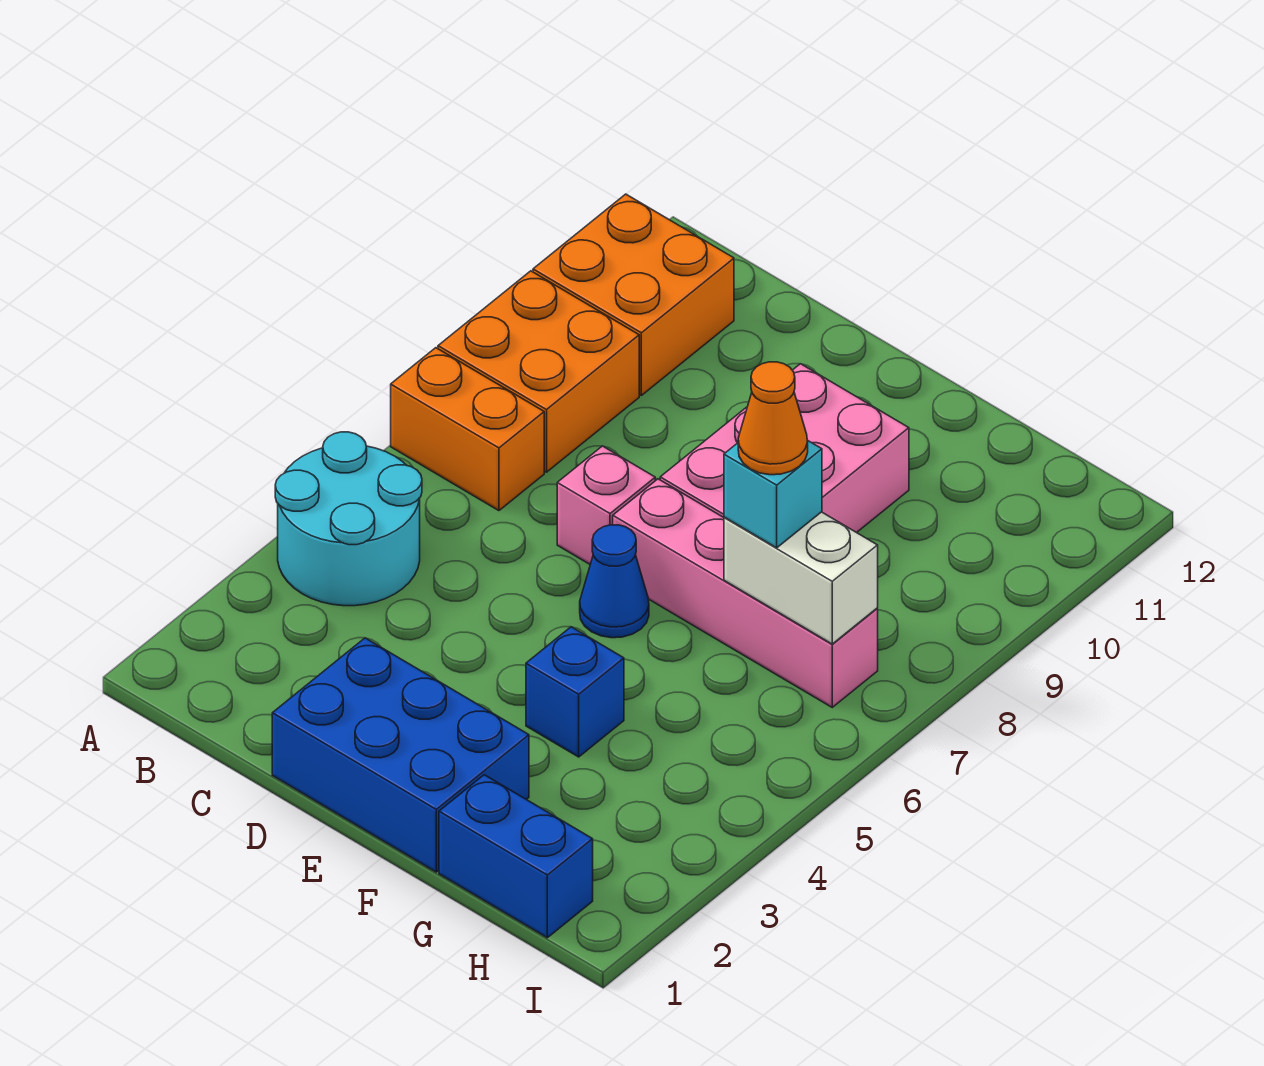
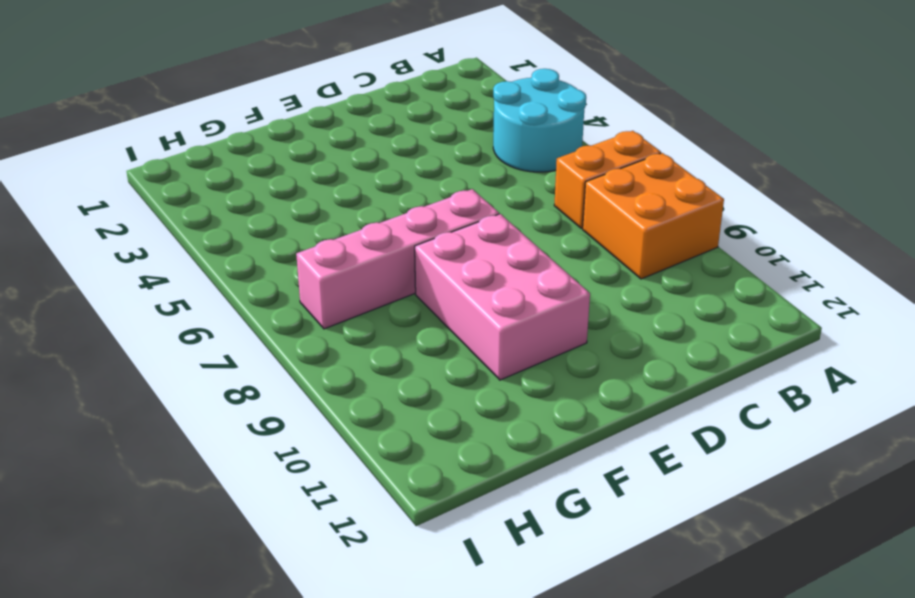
none -> orange 2x2 brick [533,194,734,395]
none -> blue 2x3 brick [272,638,529,872]
none -> pink 1x1 brick [557,446,655,564]

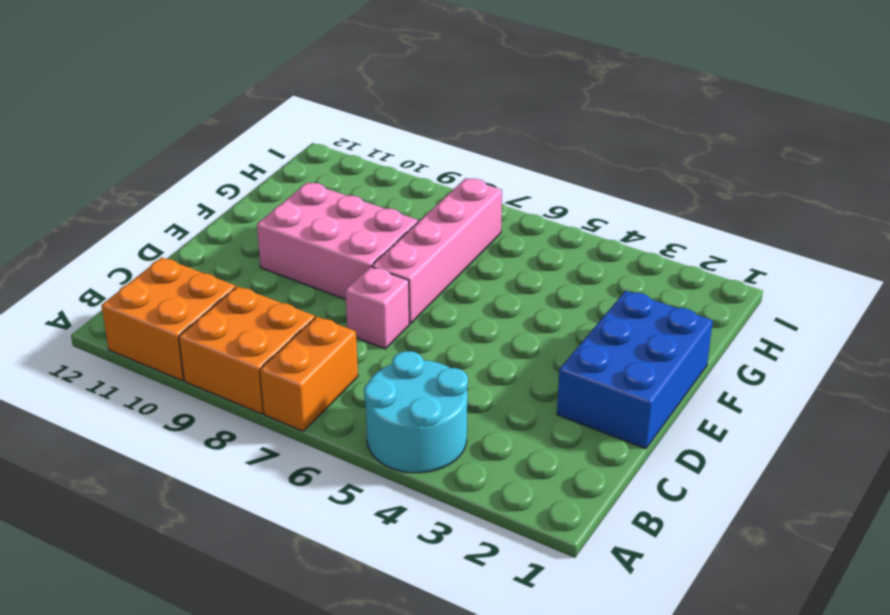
none -> blue 1x1 cone [580,525,649,638]
none -> blue 1x1 brick [526,627,624,757]
none -> blue 1x2 brick [439,775,593,938]

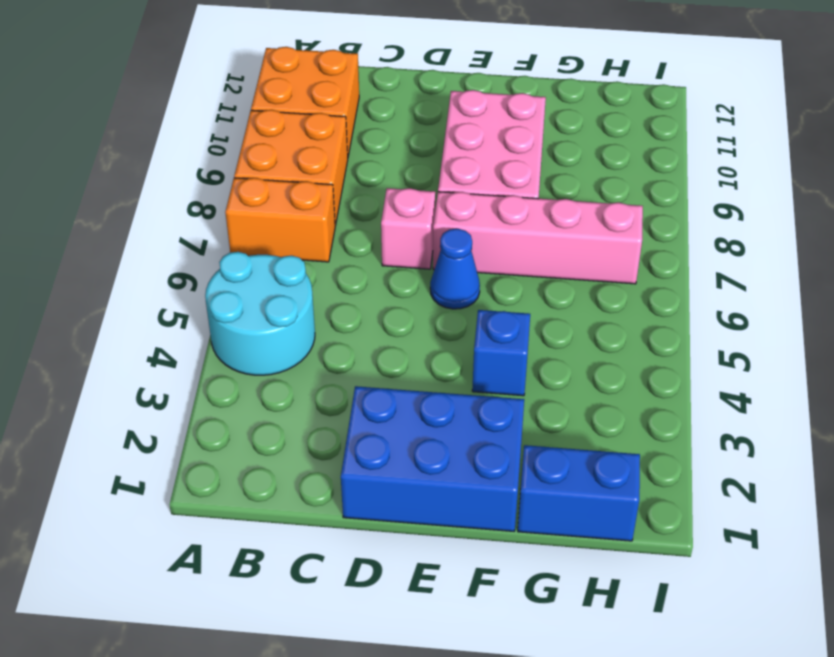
none -> white 1x2 brick [724,512,878,644]
none -> cyan 1x1 brick [724,440,822,548]
none -> orange 1x1 cone [738,362,808,475]

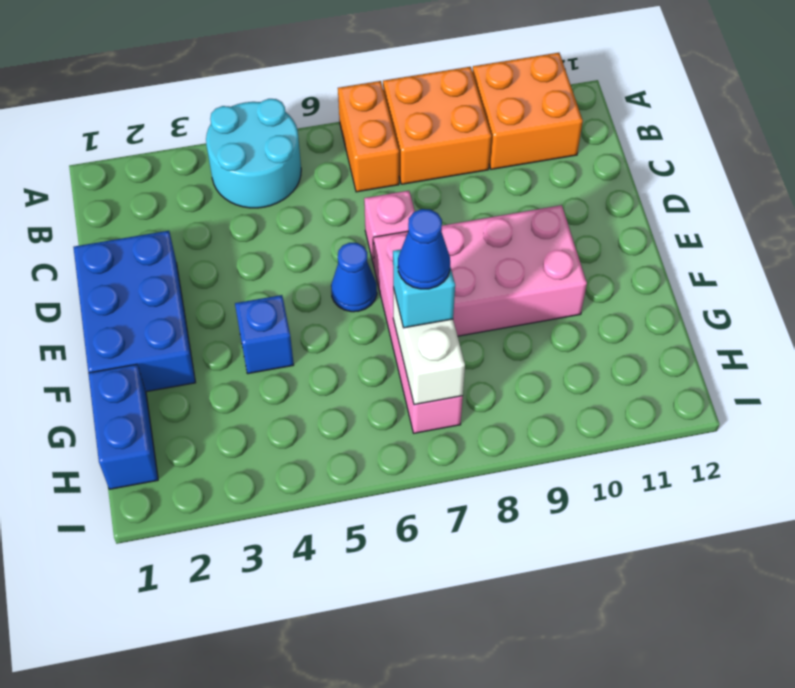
blue 1x1 cone [398,209,450,289] -> orange 1x1 cone [738,362,808,475]

